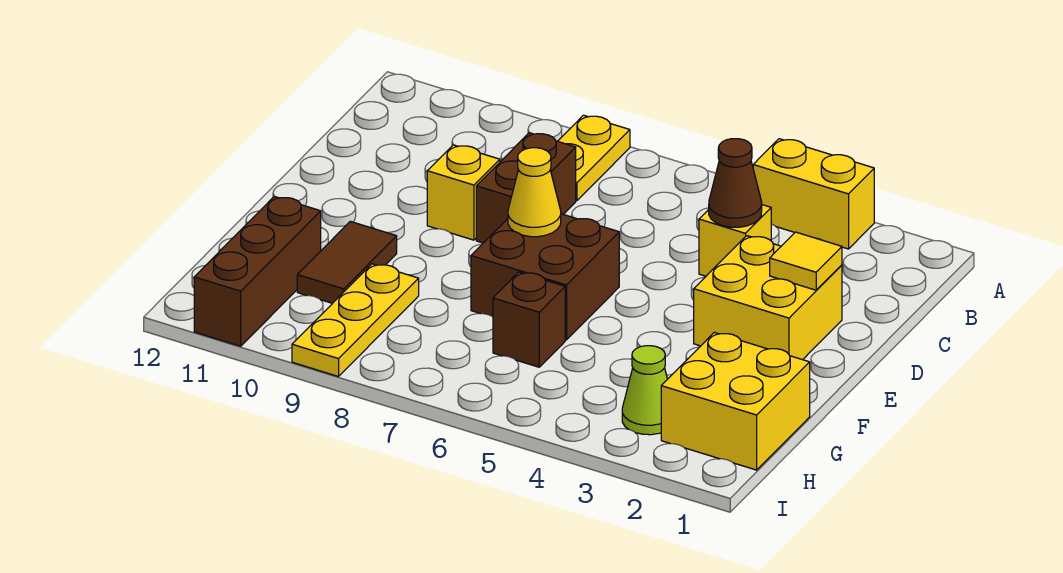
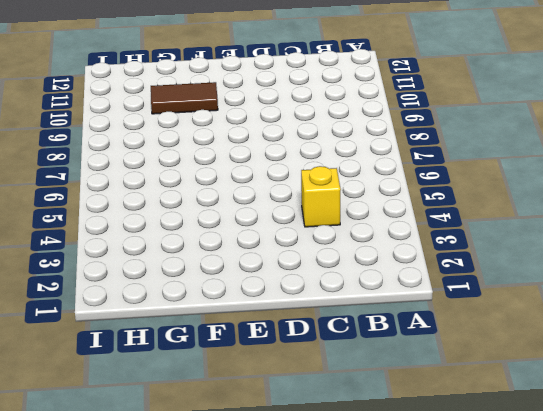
none -> yellow 1x2 brick [753,139,874,249]
none -> yellow 1x2 plate [558,115,630,201]
none -> brown 1x2 brick [476,133,576,243]

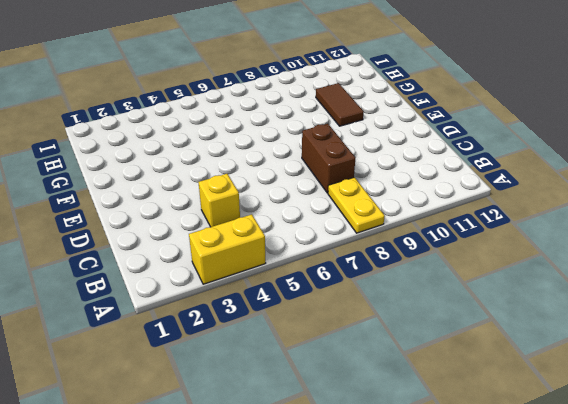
none -> yellow 2x2 brick [694,236,842,360]
none -> yellow 1x1 brick [427,145,500,240]
none -> brown 2x2 brick [471,214,619,340]

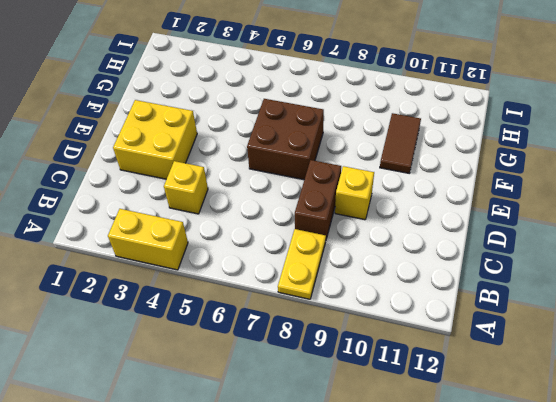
none -> yellow 2x2 brick [661,332,810,470]
none -> brown 1x1 brick [493,272,565,367]
none -> yellow 1x3 plate [292,264,419,376]

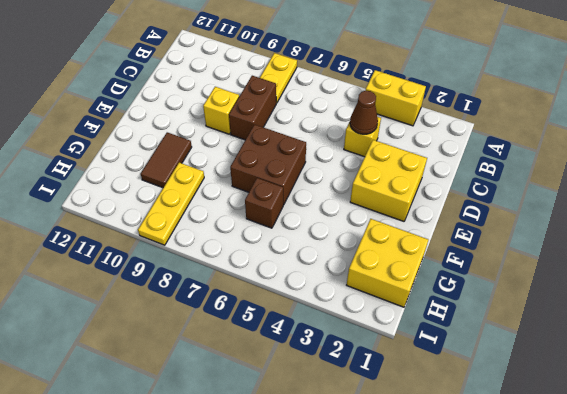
none -> brown 1x3 brick [194,196,321,346]
none -> lime 1x1 cone [622,346,667,435]
none -> yellow 1x1 tile [770,232,842,290]

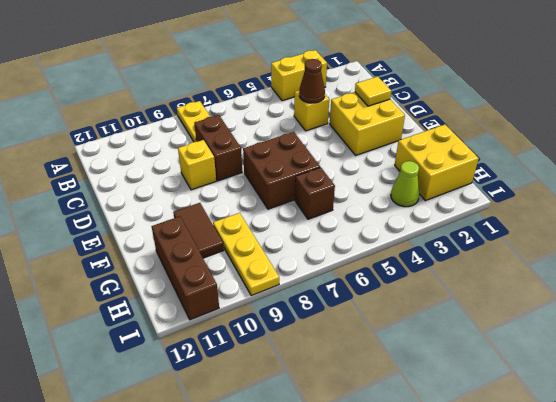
none -> yellow 1x1 cone [508,148,561,237]

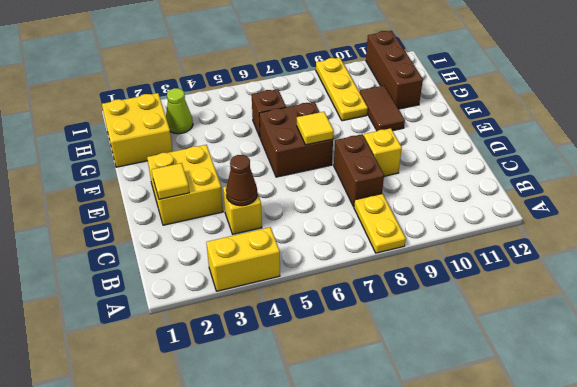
yellow 1x1 tile [297,112,334,145] -> yellow 1x1 cone [508,148,561,237]

